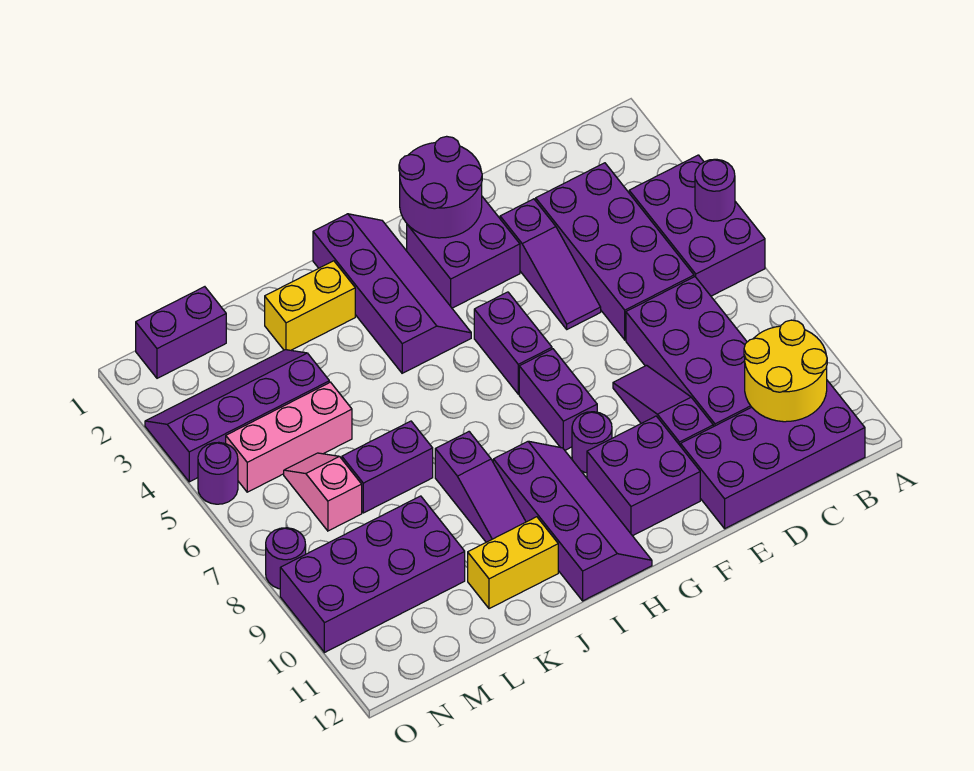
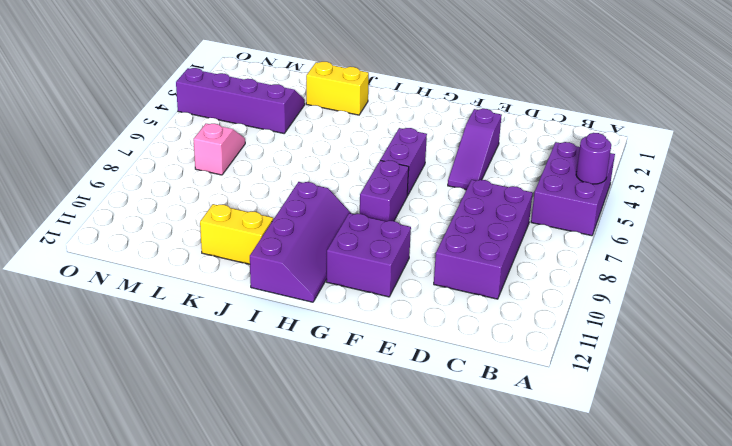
none -> purple 2x4 brick [681,380,865,528]
none -> purple 2x4 brick [536,163,694,340]
none -> purple 1x3 slope [613,365,713,446]

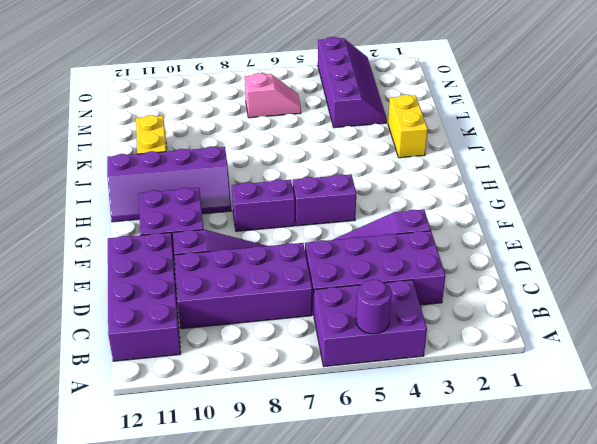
none -> purple 2x2 brick [407,197,520,308]
none -> purple 1x1 round brick [572,412,612,473]
none -> purple 2x4 slope [313,214,471,373]

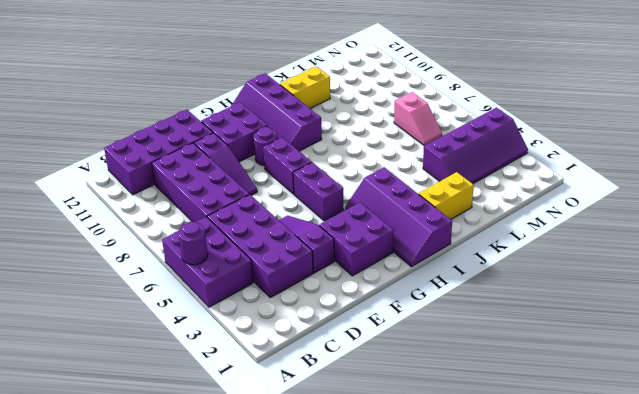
none -> purple 1x3 slope [435,432,526,542]
none -> purple 1x2 brick [342,421,433,513]
none -> pink 1x3 brick [226,382,352,492]

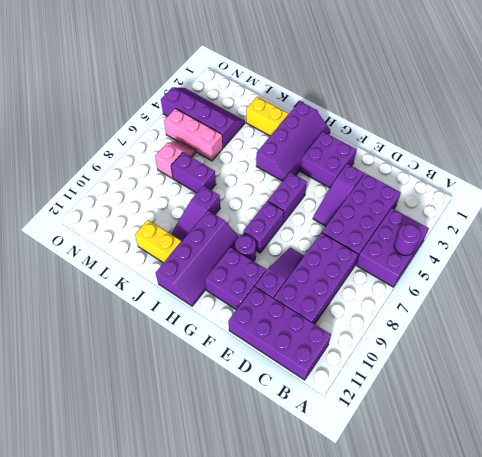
none -> purple 2x4 brick [280,496,465,653]
none -> purple 1x2 brick [136,287,226,378]
none -> purple 1x1 round brick [198,442,238,504]

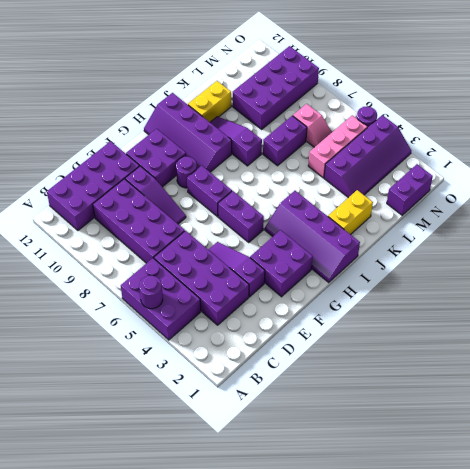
none -> purple 1x1 round brick [266,528,306,589]
none -> yellow 2x2 round brick [744,320,827,422]
none -> purple 2x2 round brick [399,136,482,238]

